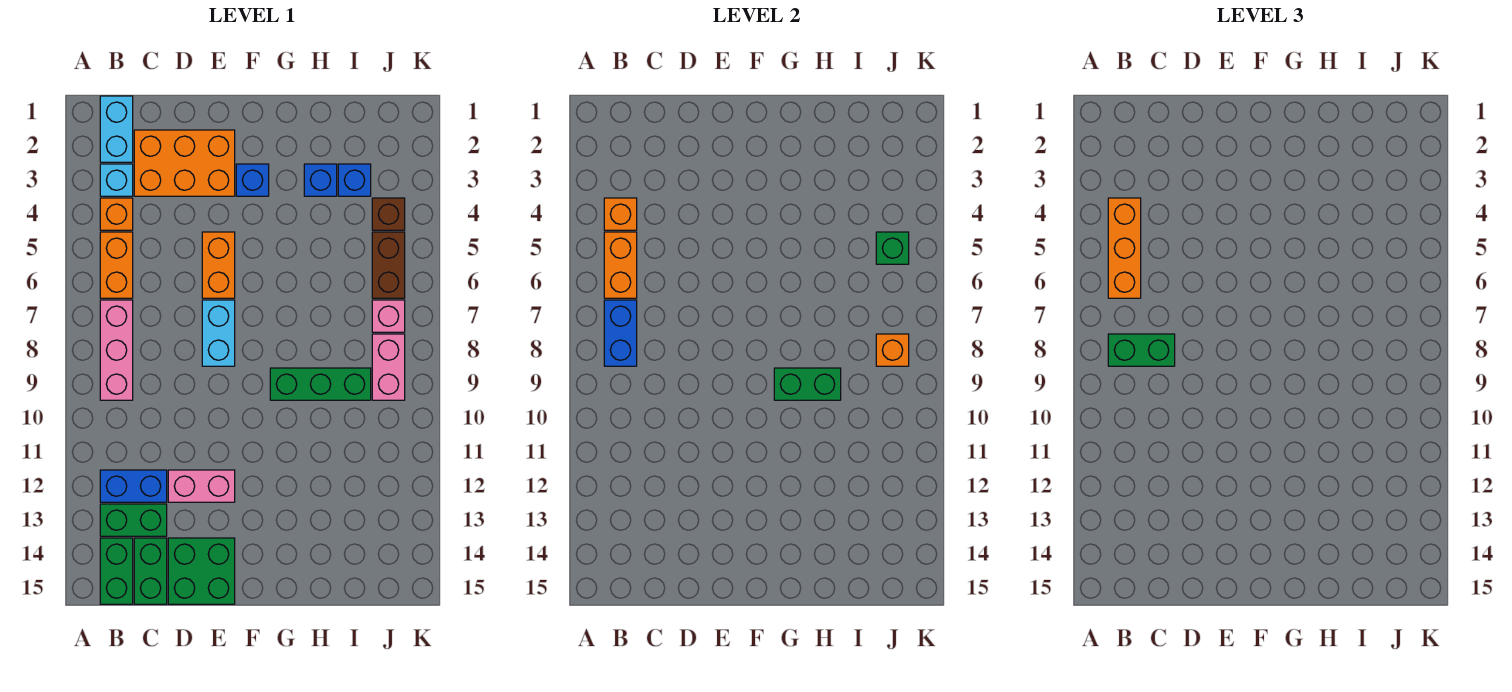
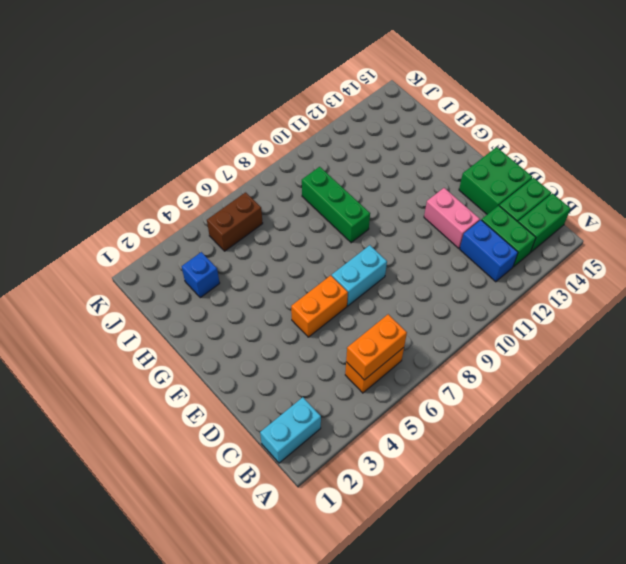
none -> cyan 1x1 brick [100,164,133,196]
none -> orange 1x1 brick [100,198,133,230]
none -> pink 1x3 brick [100,300,133,400]
none -> orange 2x3 brick [134,130,235,196]

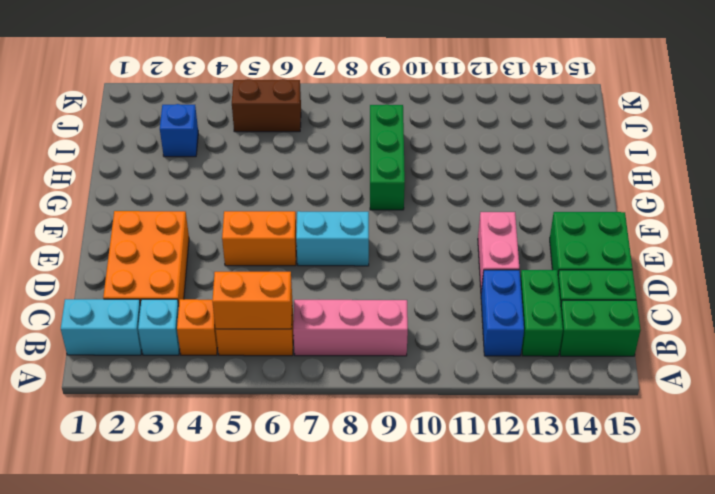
none -> blue 1x1 brick [236,164,269,196]
none -> blue 1x1 brick [304,164,337,196]
none -> brown 1x1 brick [372,198,405,230]
none -> pink 1x1 brick [372,300,405,332]

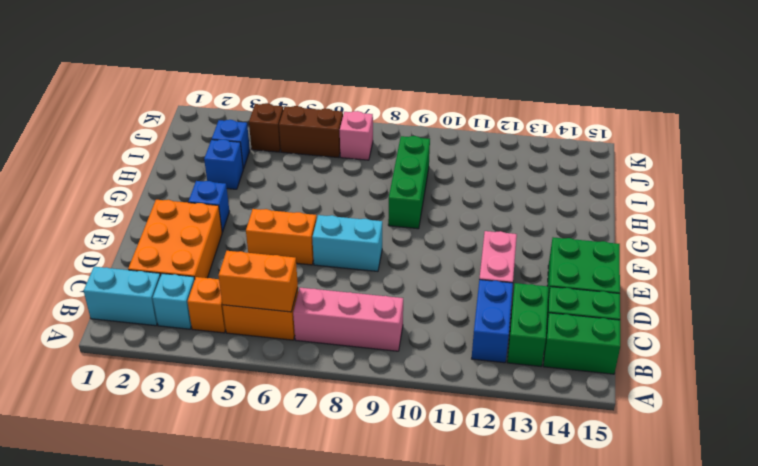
none -> pink 1x2 brick [372,334,405,400]
none -> orange 1x1 brick [604,198,637,230]
none -> blue 1x2 brick [604,300,637,366]
none -> green 1x2 brick [774,368,841,400]

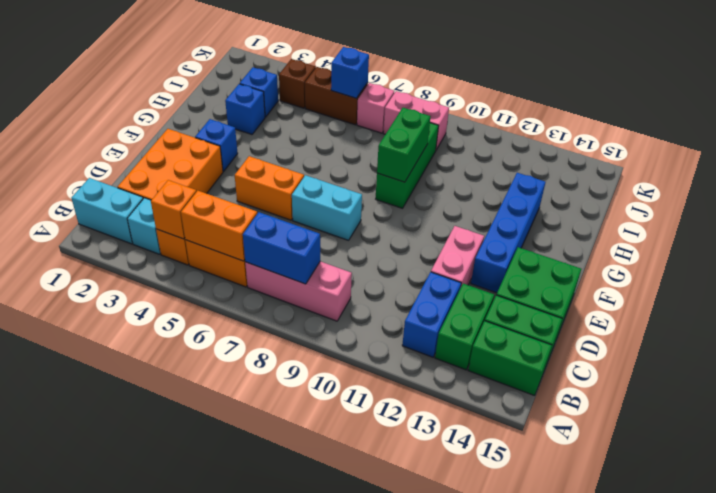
blue 1x4 brick [471,173,545,293] -> none
blue 1x1 brick [331,47,369,98] -> none
none -> green 1x1 brick [876,232,909,264]
none -> orange 1x1 brick [876,334,909,366]
none -> orange 1x3 brick [1108,198,1141,298]
none -> green 1x2 brick [1108,334,1175,366]

